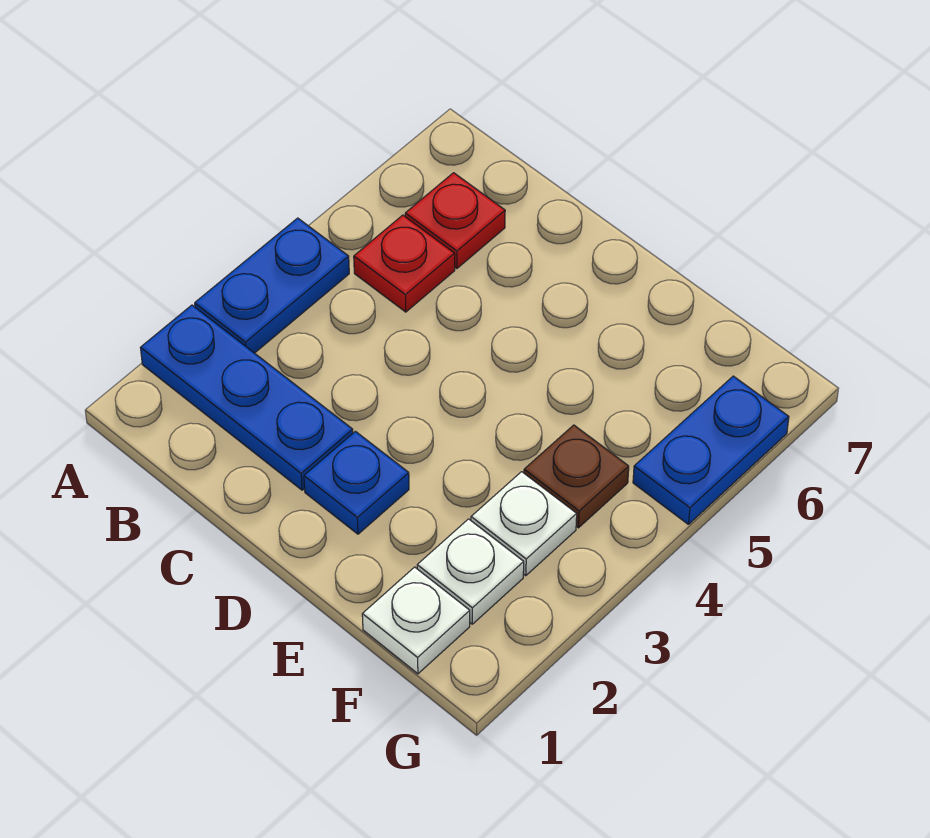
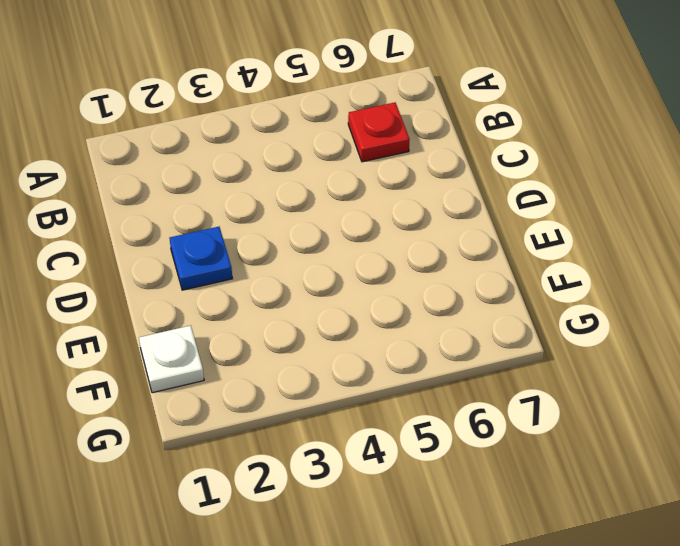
none -> blue 1x3 plate [141,305,353,490]
none -> blue 1x2 plate [195,218,349,353]

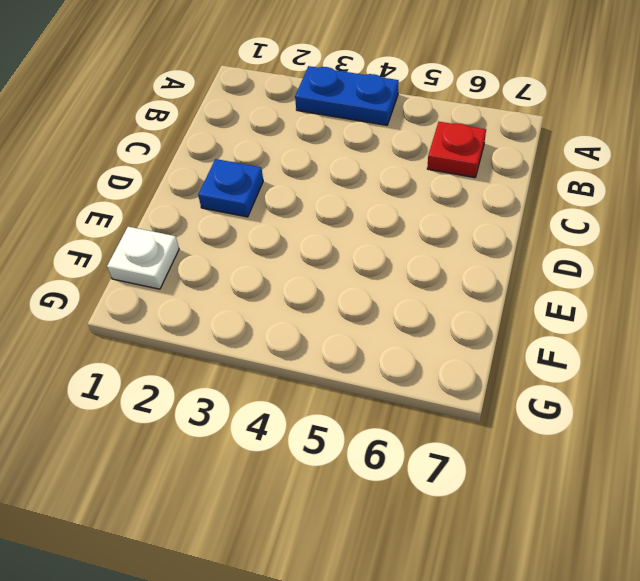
none -> blue 1x3 plate [141,305,353,490]
none -> red 1x1 plate [354,215,455,312]

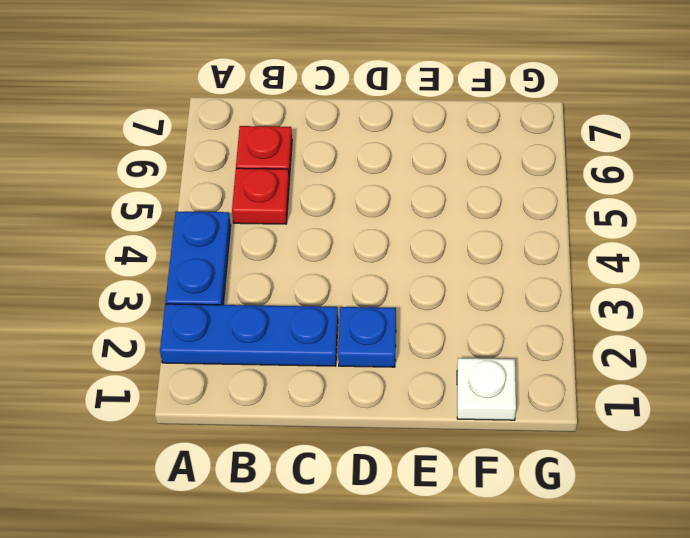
none -> white 1x1 plate [417,519,524,624]
none -> white 1x1 plate [471,472,577,576]

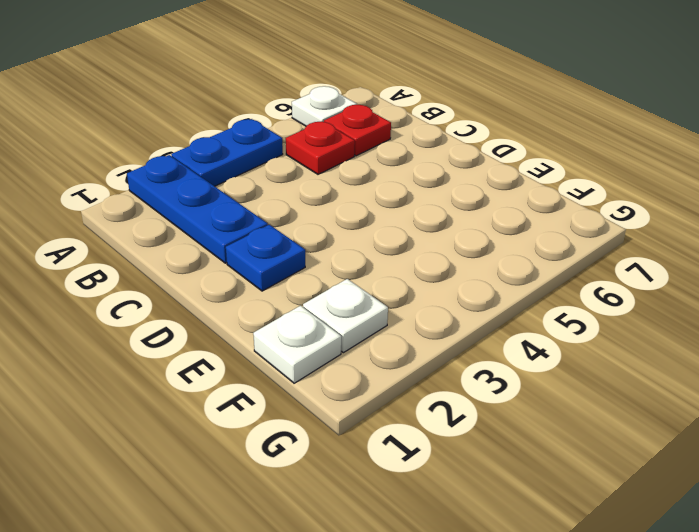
white 1x1 plate [292,86,357,126] -> white 1x1 plate moved to [471,472,577,576]
none -> brown 1x1 plate [524,425,629,528]
none -> blue 1x2 plate [633,376,789,524]

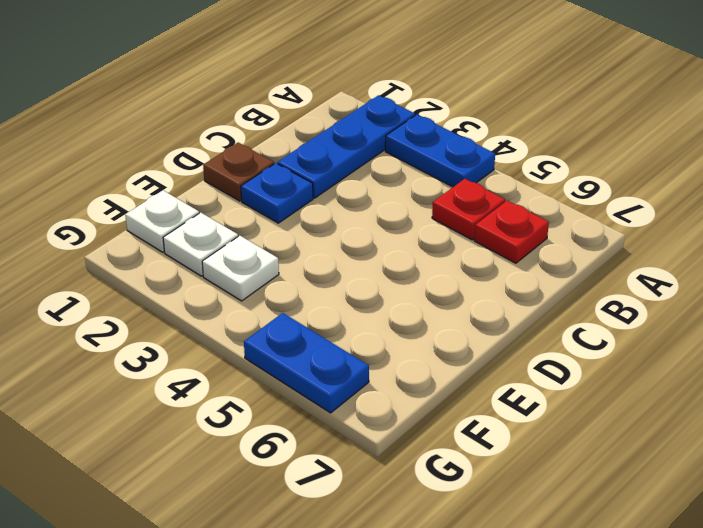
brown 1x1 plate [203,142,274,201] -> brown 1x1 plate moved to [524,425,629,528]

